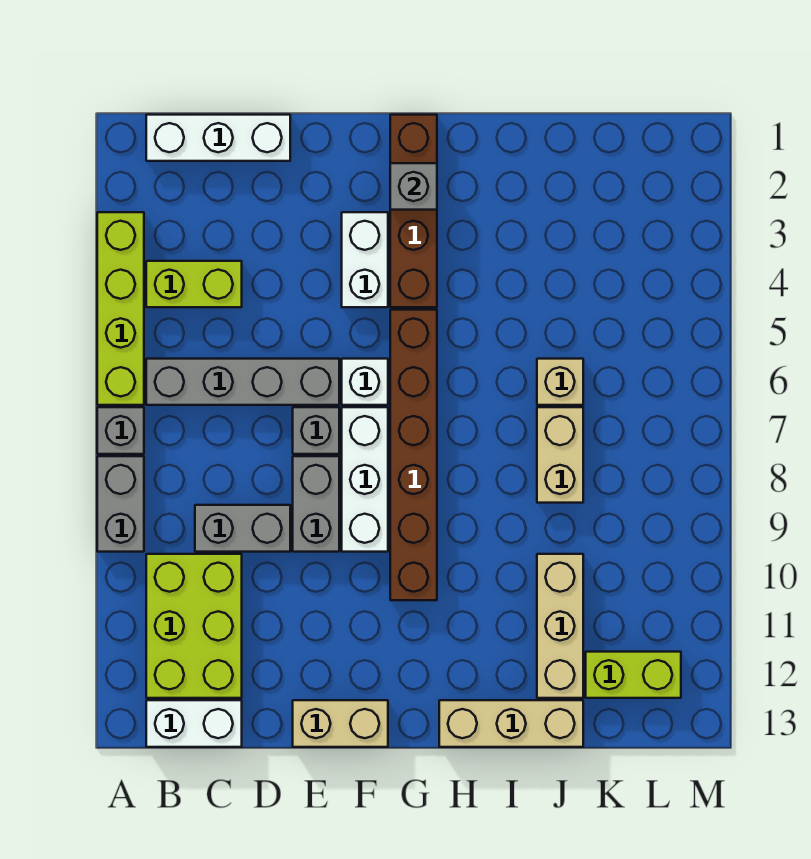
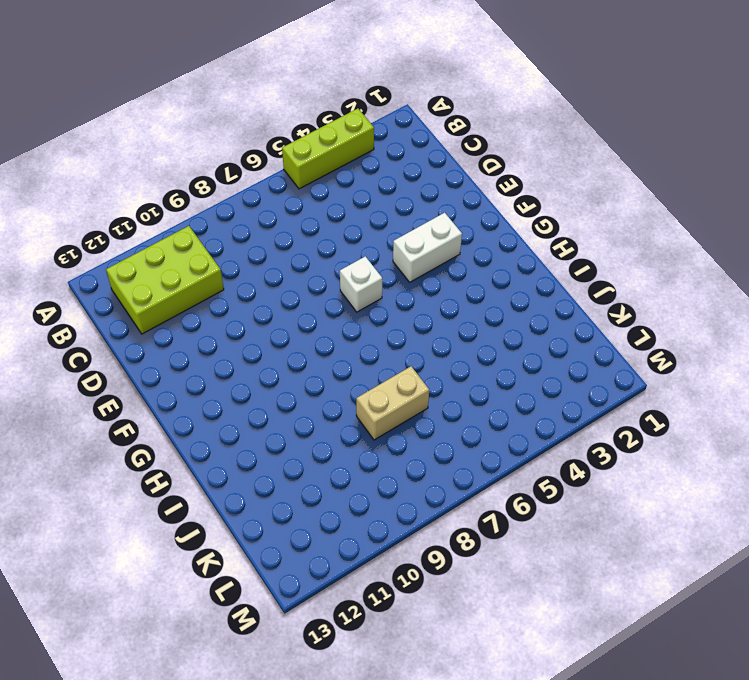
lime 1x3 brick [282,109,374,189] -> lime 1x4 brick [97,212,144,405]
none -> grey 1x1 brick [97,407,144,454]
none -> grey 1x2 brick [97,456,144,552]
none -> white 1x3 brick [146,115,290,161]

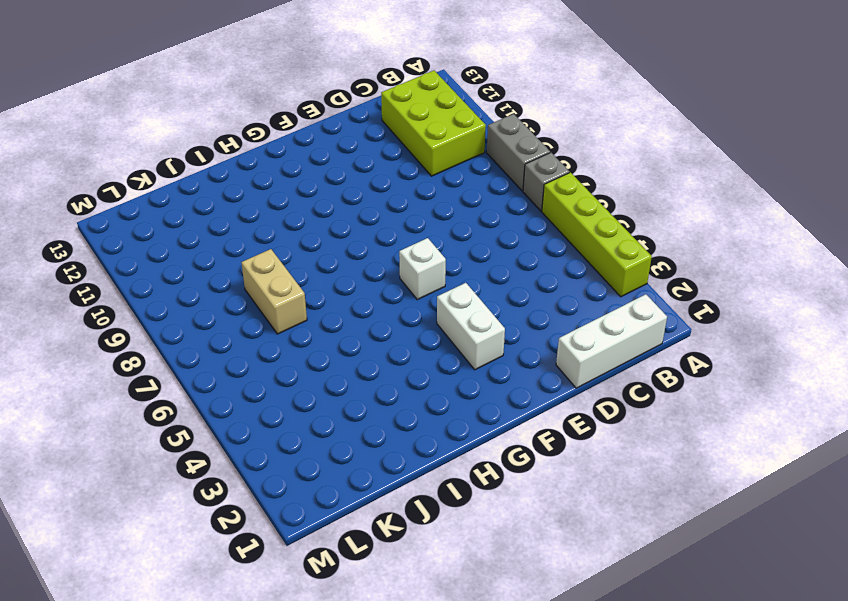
none -> lime 1x2 brick [146,261,242,307]
none -> grey 1x4 brick [146,359,339,405]
none -> white 1x2 brick [146,700,242,747]

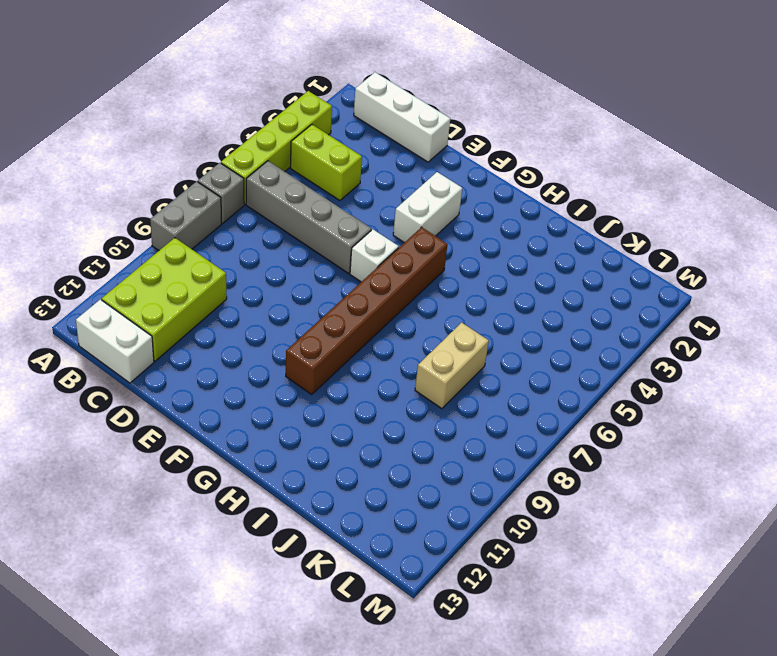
none -> grey 1x2 brick [195,505,290,552]
none -> grey 1x1 brick [293,407,339,454]
none -> grey 1x2 brick [293,456,339,552]

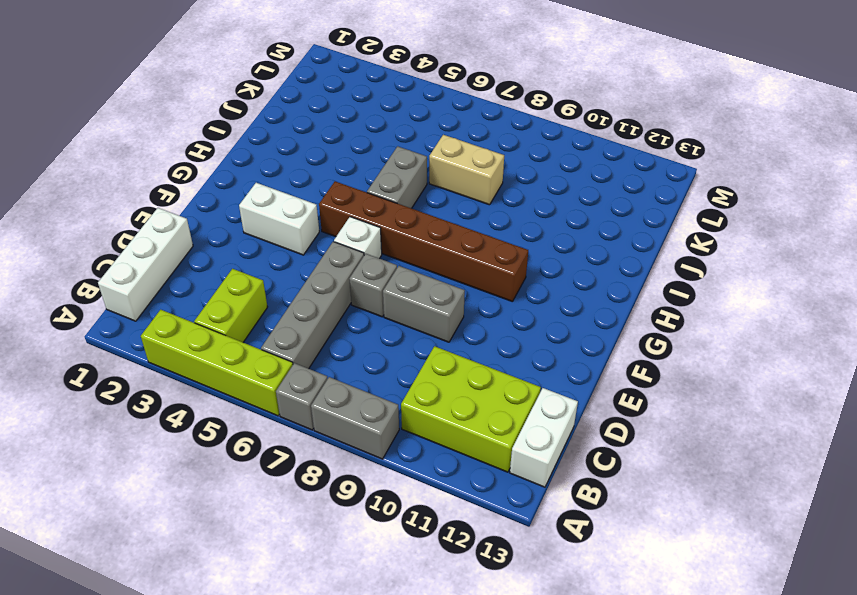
grey 1x2 brick [367,146,427,208] -> grey 1x2 brick moved to [195,505,290,552]
none -> tan 1x2 brick [293,700,388,747]
none -> white 1x3 brick [342,407,388,552]
none -> brown 1x4 brick [390,115,437,307]

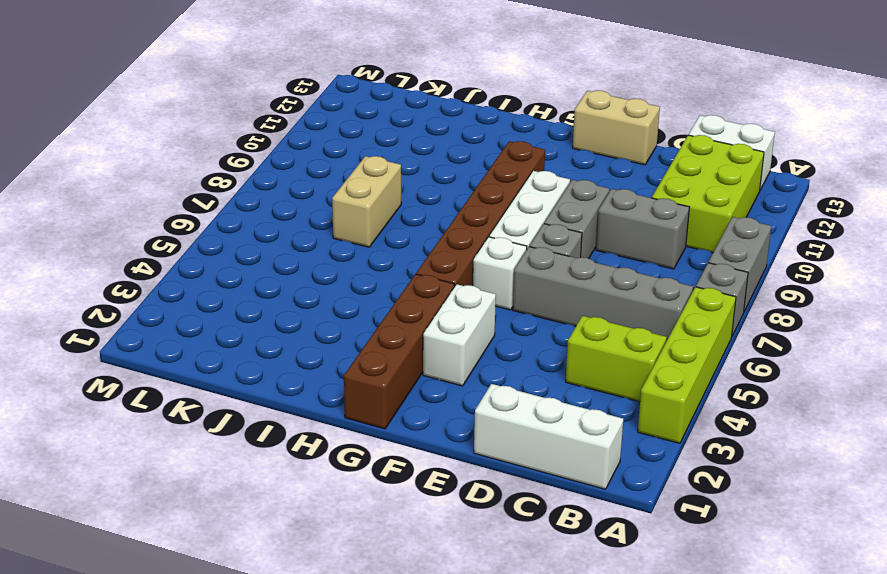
none -> tan 1x3 brick [439,700,583,747]
none -> tan 1x1 brick [537,359,583,405]
none -> tan 1x3 brick [537,554,583,698]

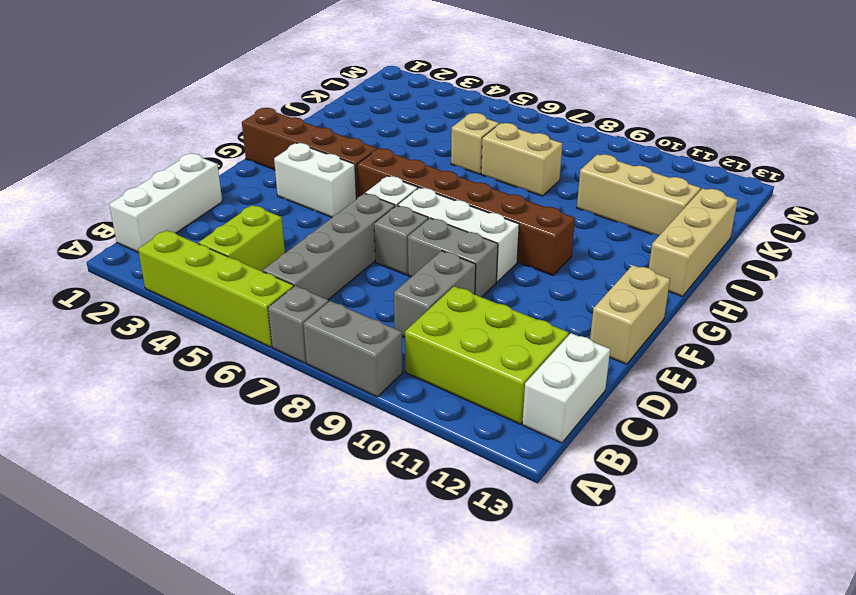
none -> lime 1x2 brick [586,652,681,698]
none -> grey 1x1 brick [390,163,437,210]

